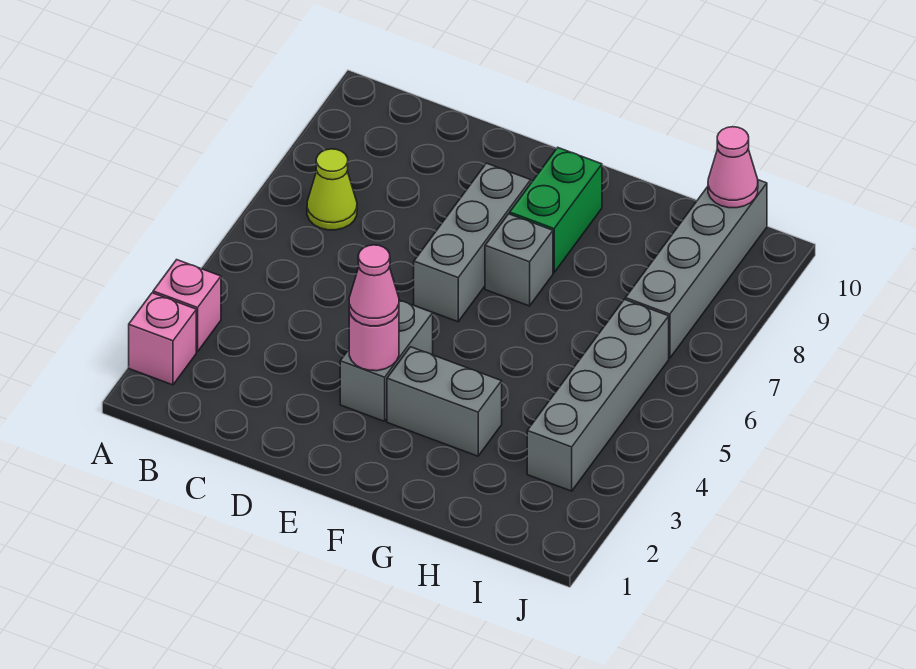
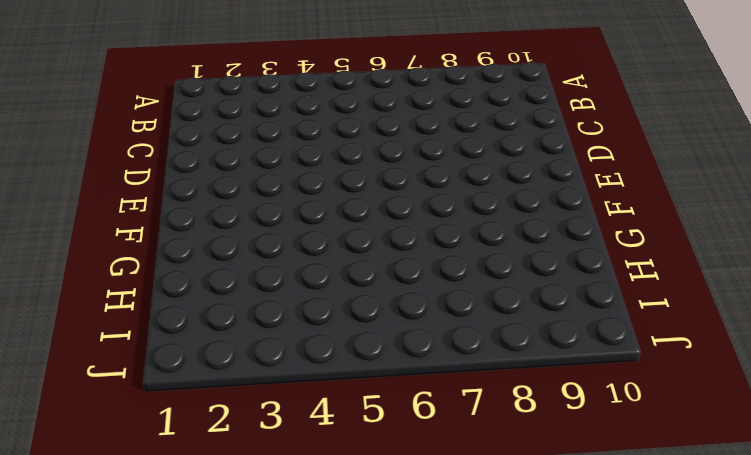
none -> pink 1x1 brick [129,293,196,385]
none -> pink 1x1 brick [153,260,221,352]
none -> lime 1x1 cone [307,149,357,230]

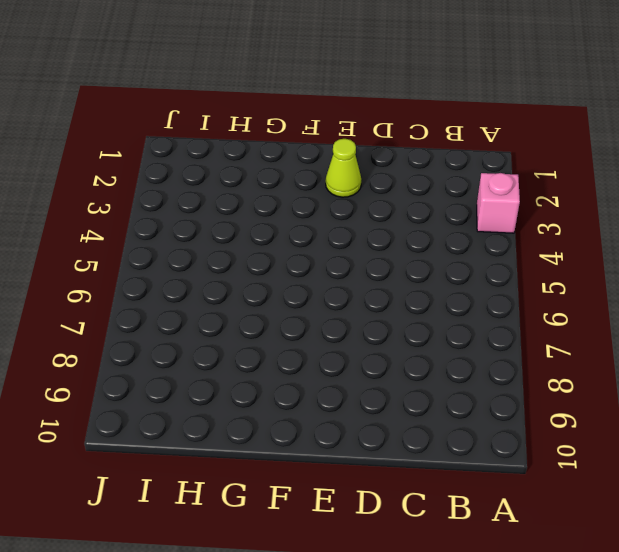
lime 1x1 cone [326,139,361,197] -> lime 1x1 cone moved to [307,149,357,230]
none -> pink 1x1 brick [129,293,196,385]
none -> grey 1x2 brick [340,300,433,421]
none -> grey 1x3 brick [414,163,531,322]

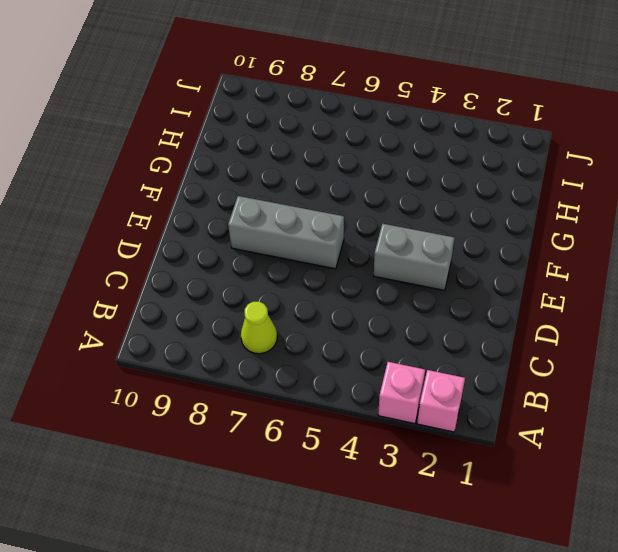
none -> grey 1x2 brick [387,347,502,456]
none -> grey 1x1 brick [485,214,553,306]
none -> green 1x2 brick [510,148,602,273]

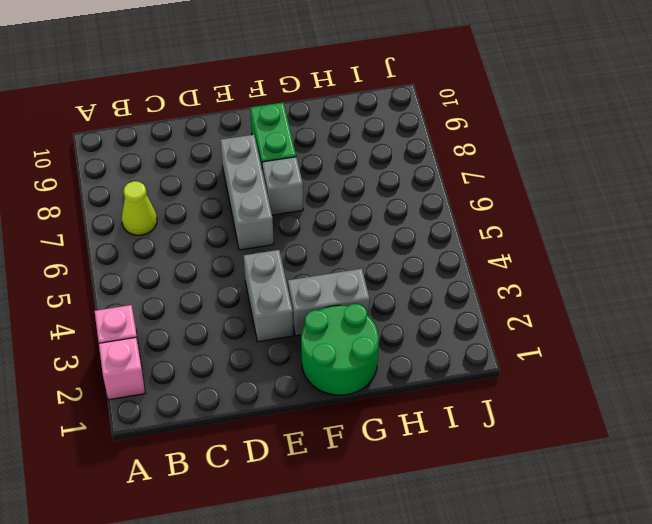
green 2x2 round brick [301,304,379,395] -> none
none -> grey 1x4 brick [527,299,669,491]
none -> grey 1x4 brick [625,180,767,358]
none -> pink 1x1 round brick [349,312,399,371]

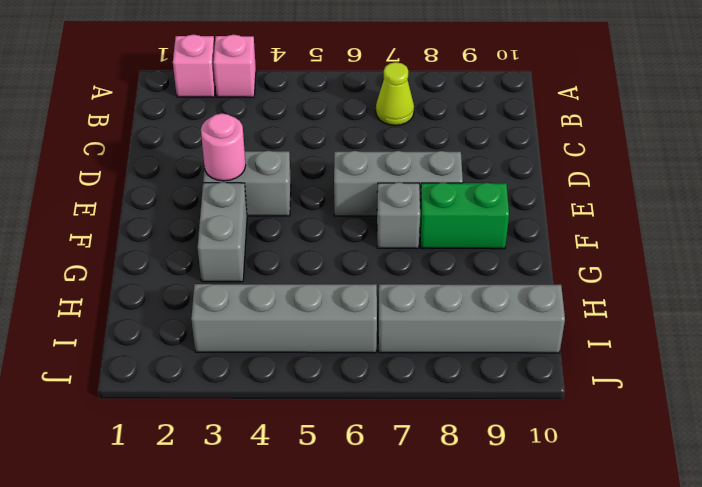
none -> pink 1x1 cone [708,127,758,208]
none -> pink 1x1 cone [349,245,399,326]

